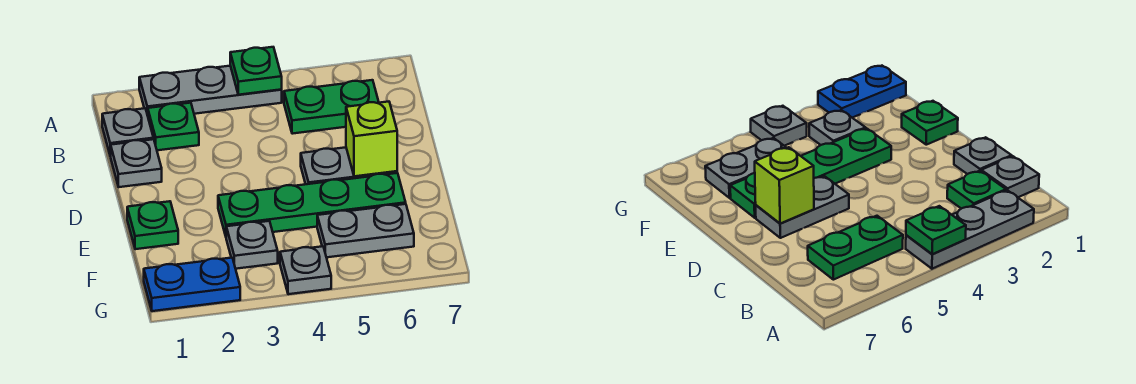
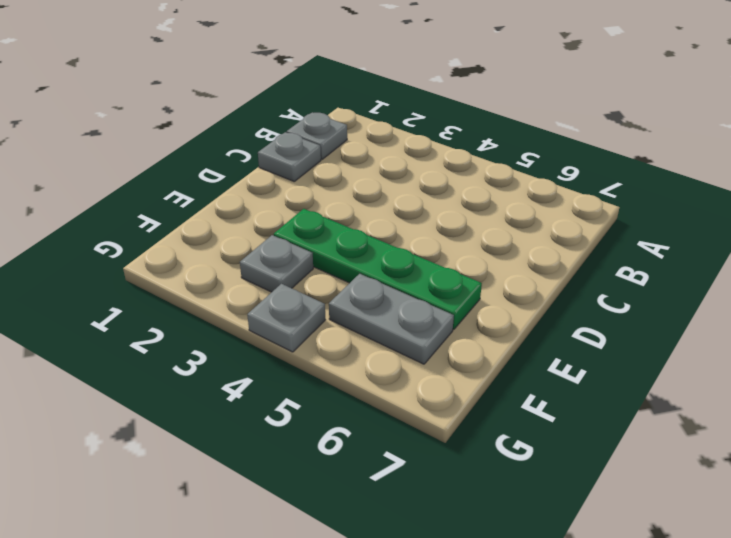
none -> grey 1x3 plate [139,66,282,115]
none -> green 1x1 plate [148,103,199,150]
none -> green 1x2 plate [284,80,379,134]

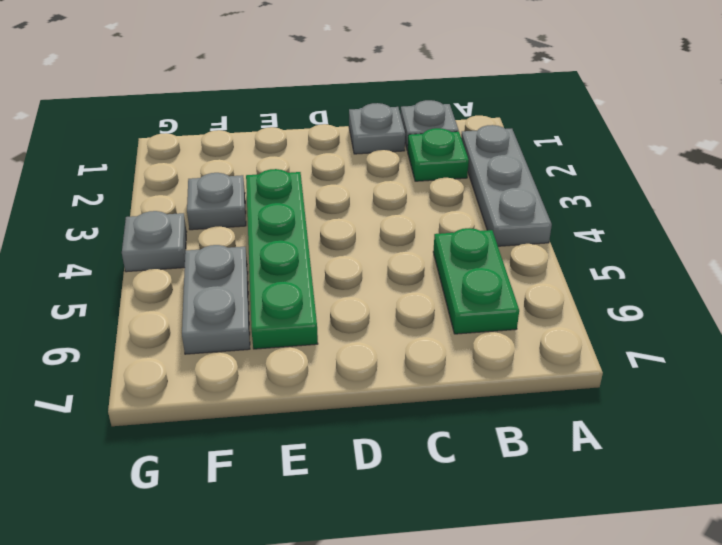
none -> grey 1x2 plate [301,147,397,184]
none -> green 1x1 plate [127,201,178,249]
none -> blue 1x2 plate [144,258,240,311]

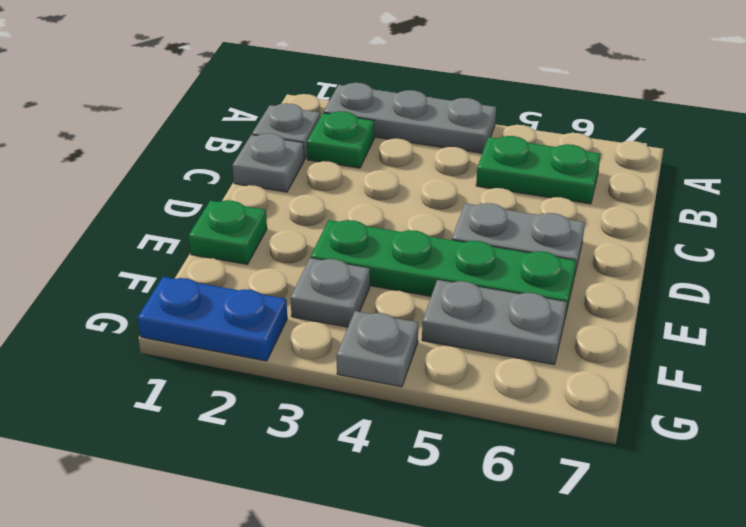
none -> green 1x1 plate [230,47,282,95]
none -> lime 1x1 brick [346,102,397,176]

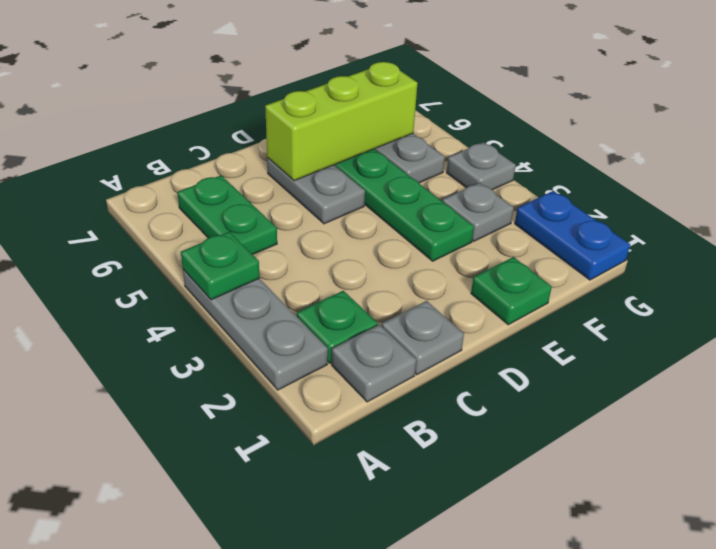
lime 1x3 brick [265,62,417,181] -> lime 1x1 brick [346,102,397,176]

